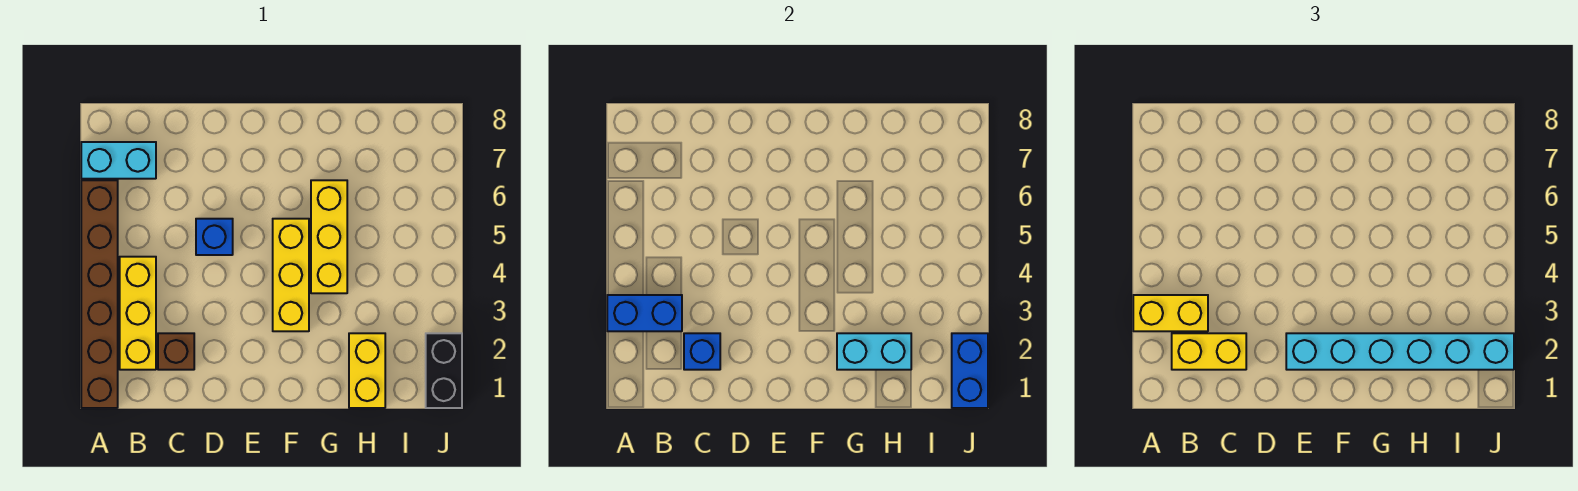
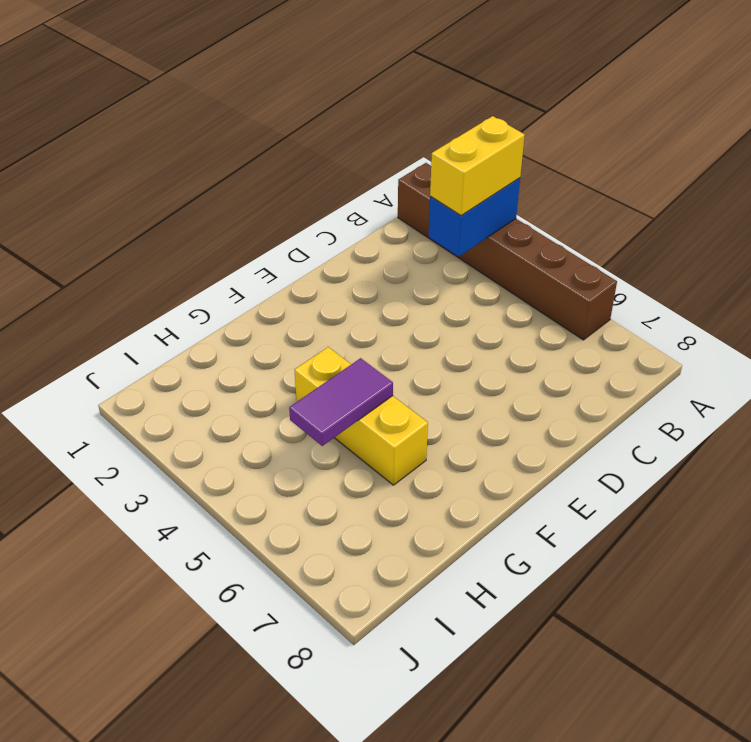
purple 1x2 tile [289,358,393,446] -> none
none -> cyan 1x2 brick [81,142,156,179]
none -> yellow 1x3 brick [120,257,156,370]
none -> brown 1x1 brick [158,333,194,370]

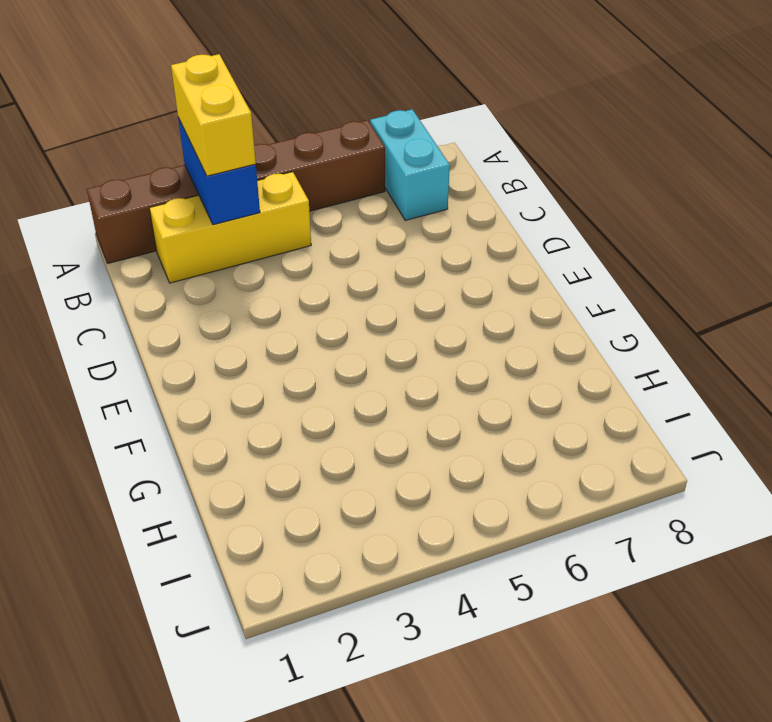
none -> brown 1x1 brick [158,333,194,370]
none -> blue 1x1 brick [196,219,233,255]
none -> yellow 1x3 brick [273,219,309,331]

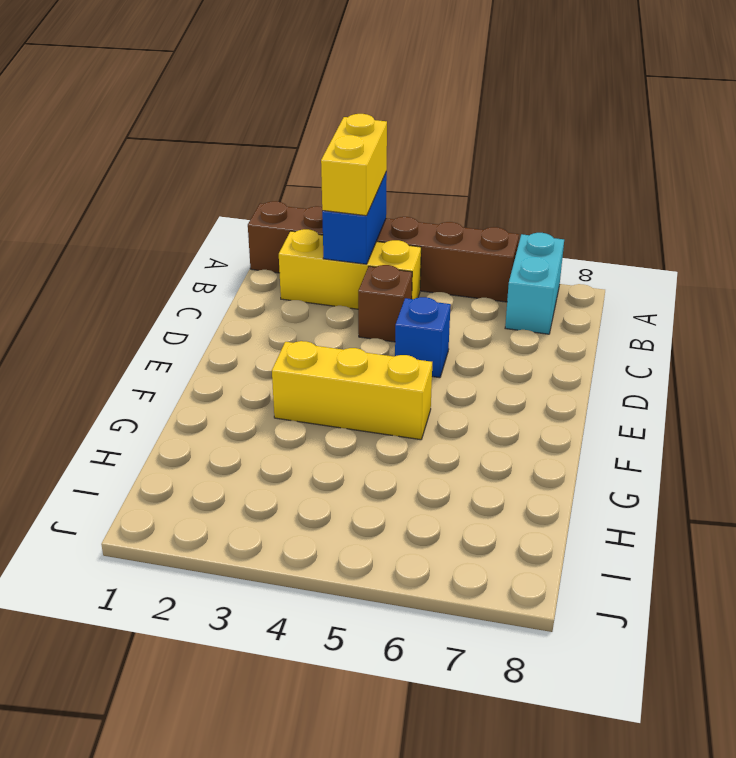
brown 1x1 brick [358,265,412,342] -> brown 1x1 brick moved to [158,333,194,370]
none -> yellow 1x3 brick [311,180,347,293]
none -> yellow 1x2 brick [349,333,385,408]
none -> black 1x2 brick [426,333,462,408]

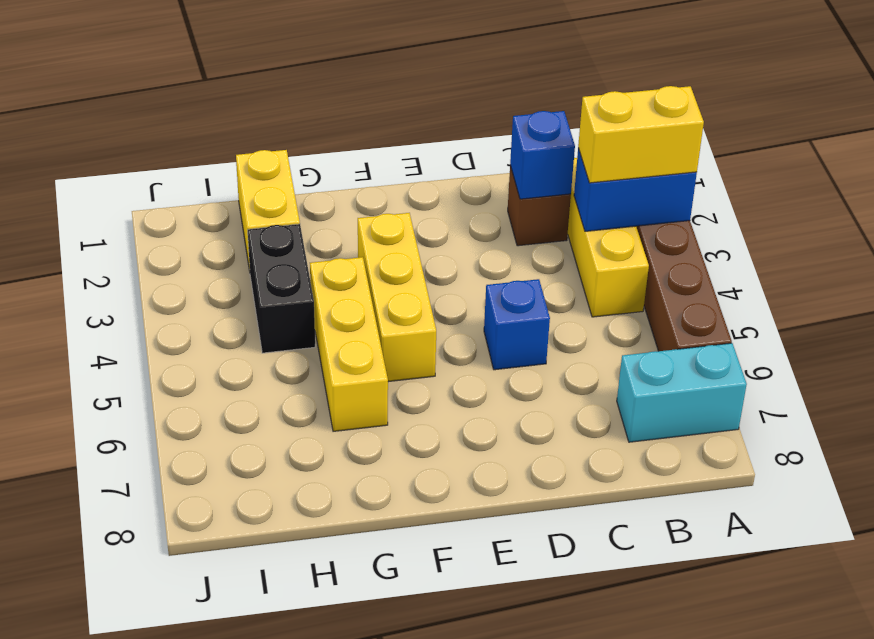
black 1x2 brick [248,224,315,353] -> black 1x2 brick moved to [426,333,462,408]
none -> cyan 1x2 brick [837,333,911,370]
none -> blue 1x2 brick [952,333,988,408]
none -> yellow 1x2 brick [1172,333,1246,370]

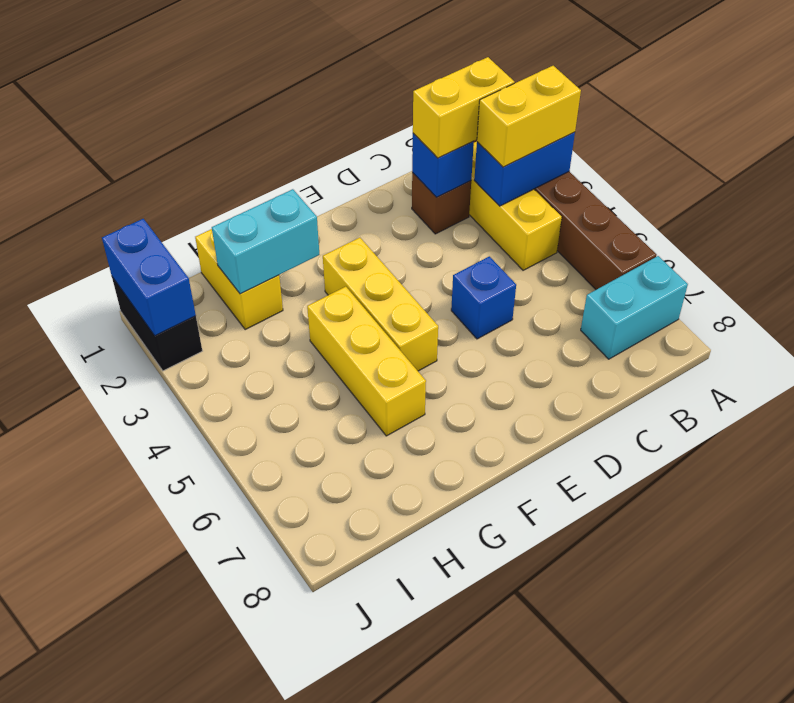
none -> cyan 1x6 brick [1286,333,1514,370]

